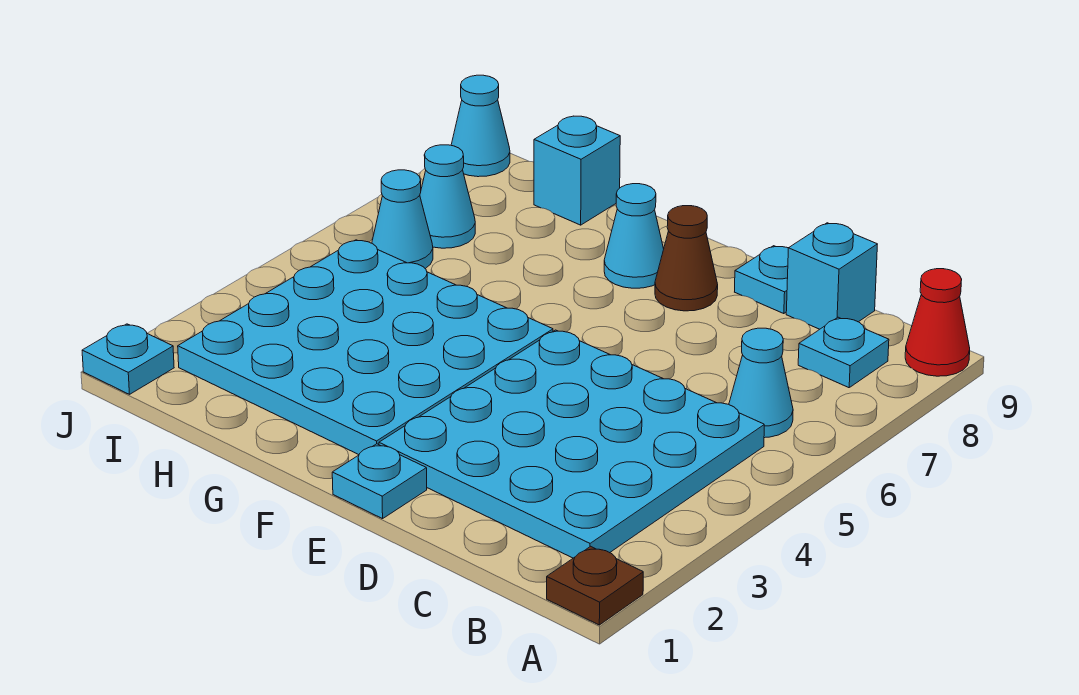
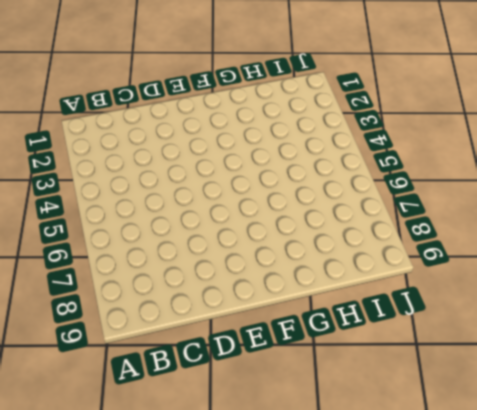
none -> brown 1x1 plate [547,546,643,625]
none -> red 1x1 cone [905,269,970,376]
none -> cyan 4x4 plate [379,330,764,558]

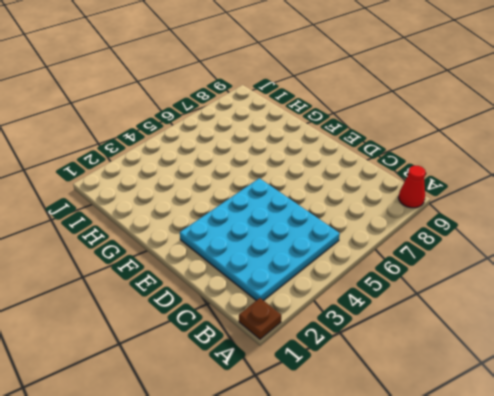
none -> cyan 1x1 cone [729,328,793,438]
none -> cyan 1x1 plate [798,317,889,388]
none -> cyan 1x1 brick [786,223,877,329]

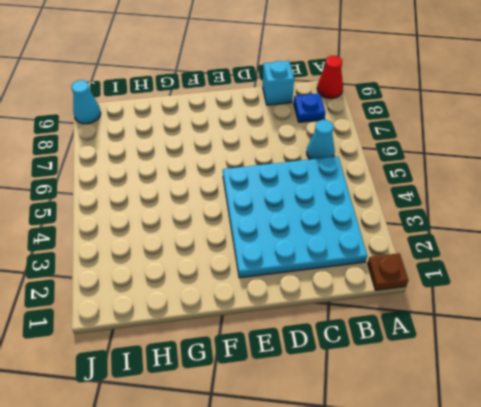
blue 1x1 plate [294,93,325,122] -> cyan 1x1 plate [798,317,889,388]
none -> cyan 1x1 plate [735,246,788,314]
none -> cyan 1x1 plate [332,444,427,519]
none -> brown 1x1 cone [655,206,718,311]

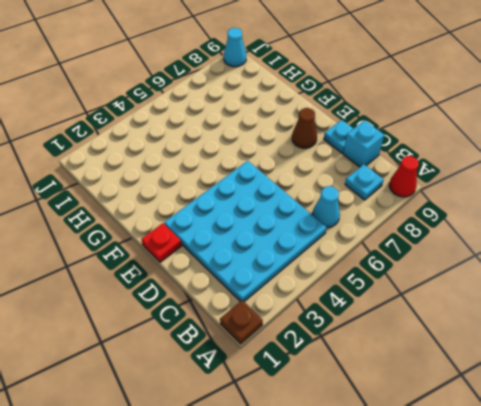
red 1x1 plate [141,223,182,262] -> cyan 1x1 plate [332,444,427,519]
none -> cyan 4x4 plate [178,240,553,455]
none -> cyan 1x1 cone [604,184,664,288]
none -> cyan 1x1 brick [534,116,620,225]

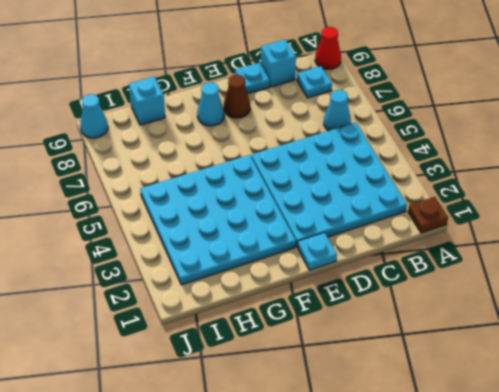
none -> cyan 1x1 cone [372,170,433,269]
none -> cyan 1x1 cone [420,145,475,248]
none -> cyan 1x1 plate [82,324,174,394]

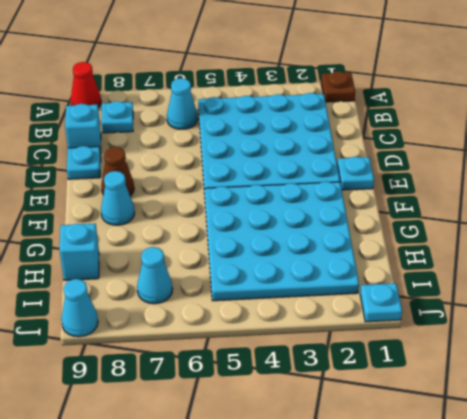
none -> cyan 1x1 cone [372,170,433,269]

